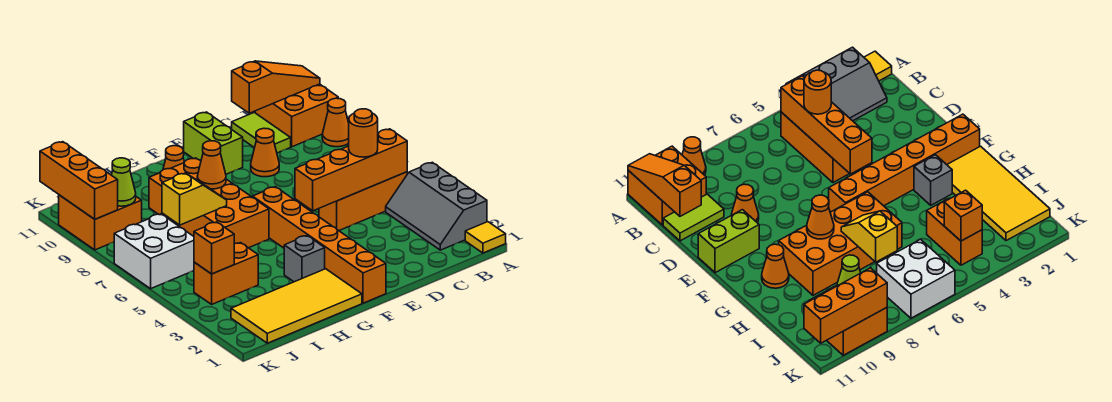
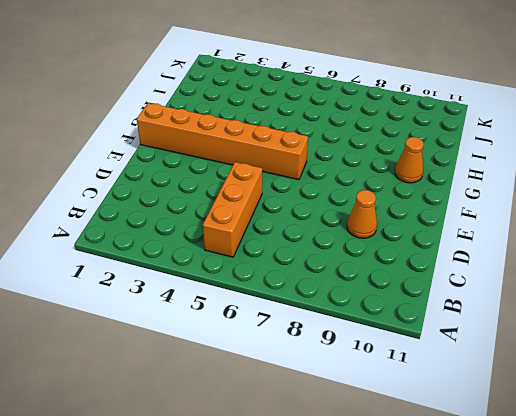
none -> yellow 1x1 tile [465,222,506,253]
none -> grey 2x3 slope [386,162,487,250]
none -> orange 1x1 cone [322,98,349,147]

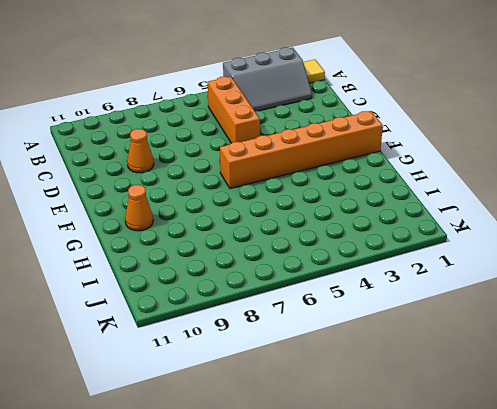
none -> orange 1x1 cone [322,98,349,147]
none -> orange 2x2 brick [255,84,338,147]
none -> lime 1x2 tile [232,112,291,153]

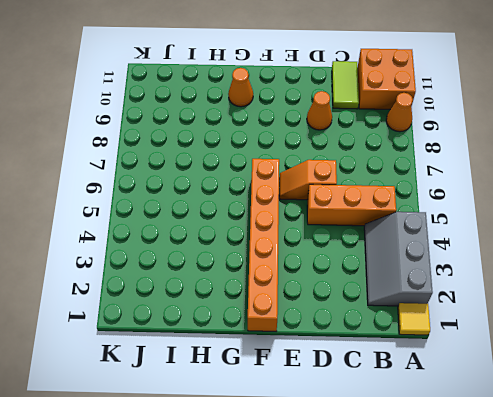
orange 1x2 slope [279,160,337,200] -> none
none -> lime 1x2 brick [184,112,243,174]
none -> yellow 2x4 tile [231,269,362,343]
none -> grey 1x1 brick [284,236,325,282]

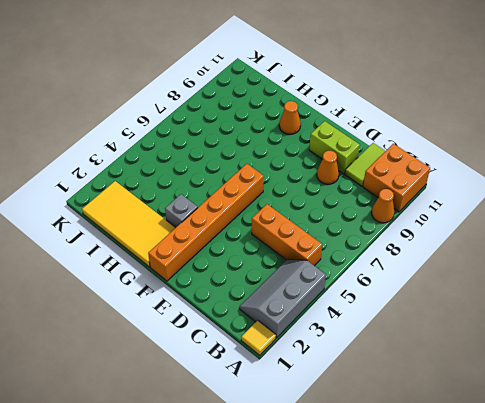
lime 1x2 brick [309,121,360,174] -> lime 1x2 brick turned to [184,112,243,174]
none -> orange 2x4 brick [149,158,269,248]
none -> orange 1x2 brick [194,243,258,304]
none -> white 2x2 brick [114,214,194,289]

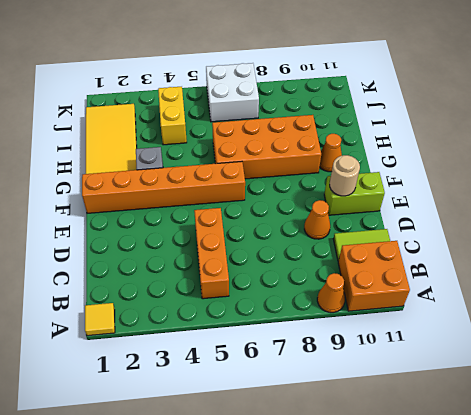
tan 1x1 round brick [330,155,360,196] -> none
yellow 1x2 brick [158,87,187,145] -> orange 1x2 brick [194,243,258,304]
none -> grey 2x3 slope [386,162,487,250]
none -> orange 2x2 brick [59,195,142,250]
none -> orange 1x3 slope [232,61,320,113]

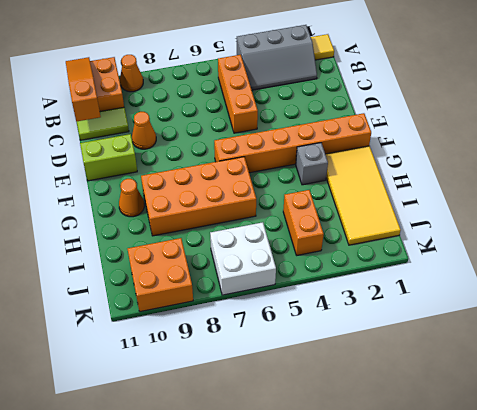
none -> orange 1x4 brick [295,129,407,211]
none -> orange 1x1 cone [197,141,226,189]
none -> yellow 1x2 slope [162,173,227,225]

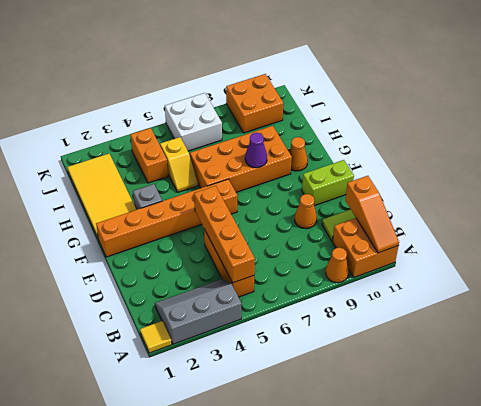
purple 1x1 cone [245,133,267,168] -> orange 1x1 cone [197,141,226,189]
yellow 1x2 slope [160,137,198,192] -> yellow 1x2 slope moved to [162,173,227,225]
none -> orange 1x1 brick [194,222,234,274]
none -> lime 1x1 cone [112,158,136,206]
none -> orange 1x3 brick [40,142,118,219]

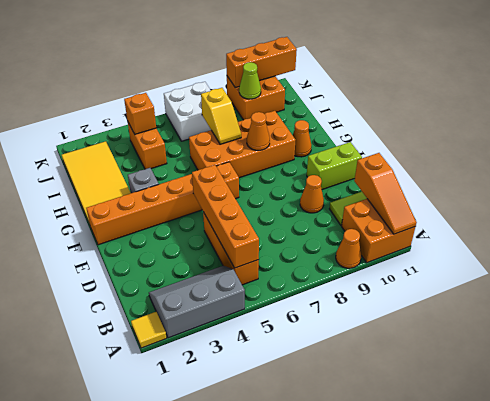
none -> orange 1x1 round brick [349,109,378,157]

